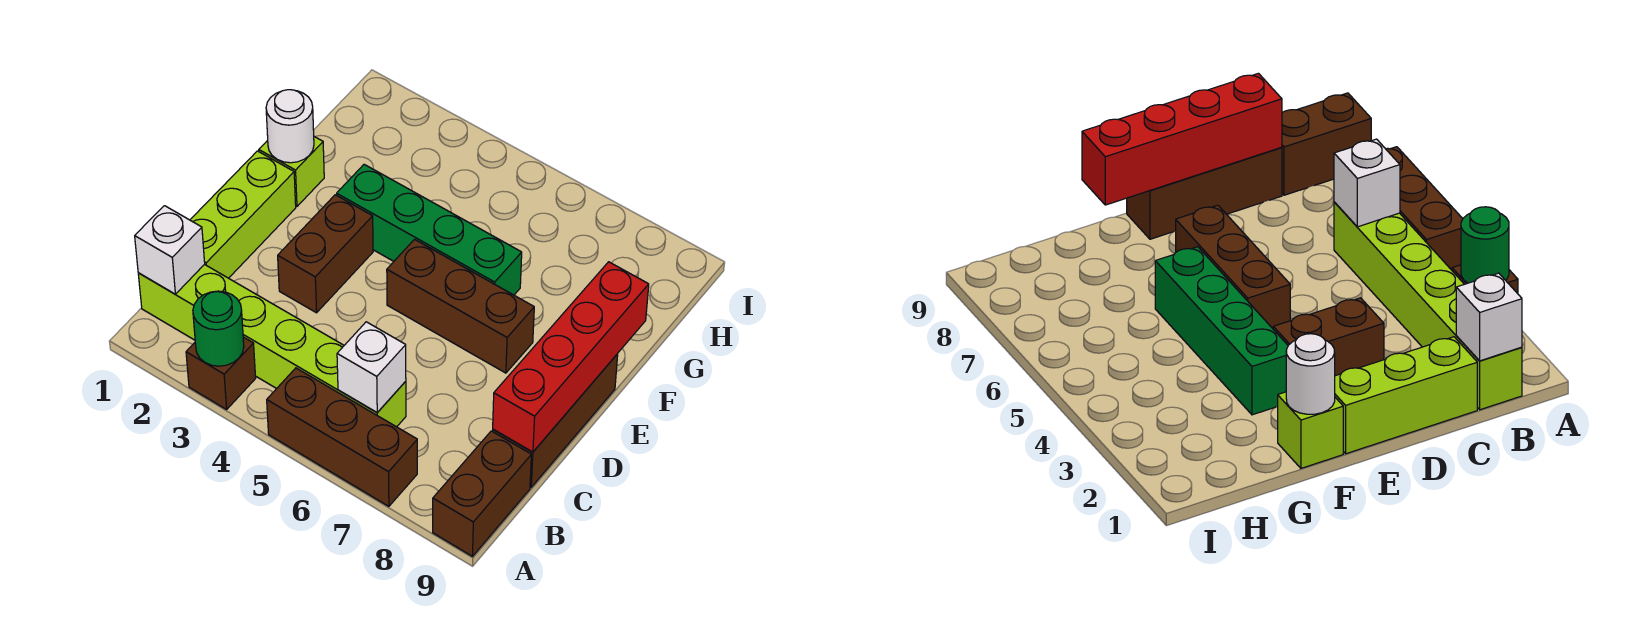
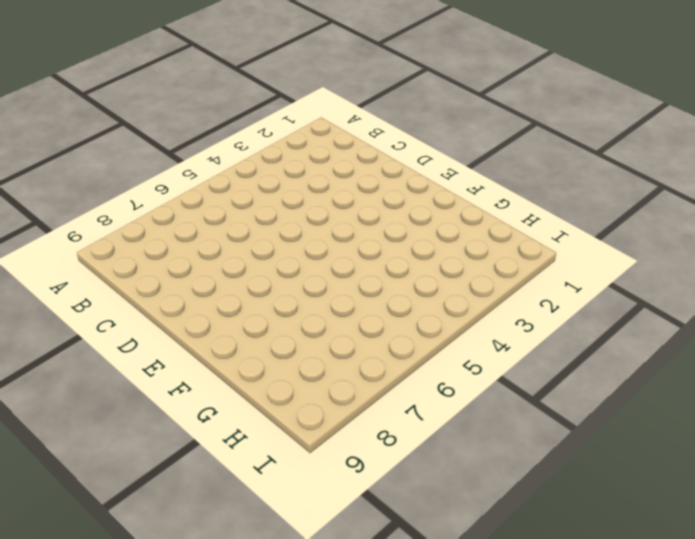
none -> brown 1x1 brick [186,337,256,409]
none -> brown 1x3 brick [267,368,417,506]
none -> brown 1x2 brick [433,431,531,556]

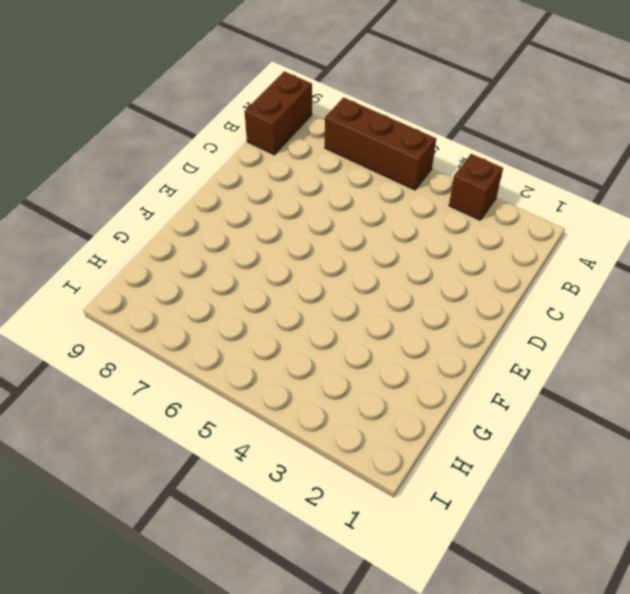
none -> lime 1x6 brick [138,264,406,427]
none -> lime 1x3 brick [190,151,296,278]
none -> brown 1x3 brick [493,354,618,487]

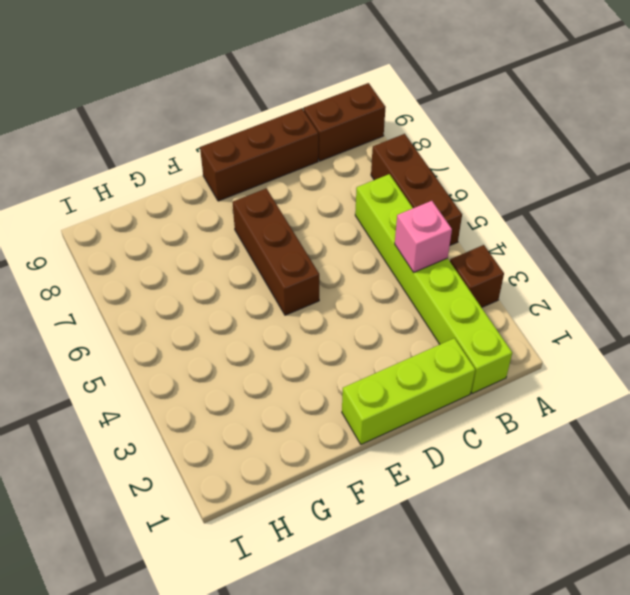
pink 1x1 brick [395,201,452,272] -> none
none -> brown 1x2 brick [278,195,373,313]
none -> lime 1x1 brick [259,137,324,206]
none -> green 1x4 brick [337,164,522,295]

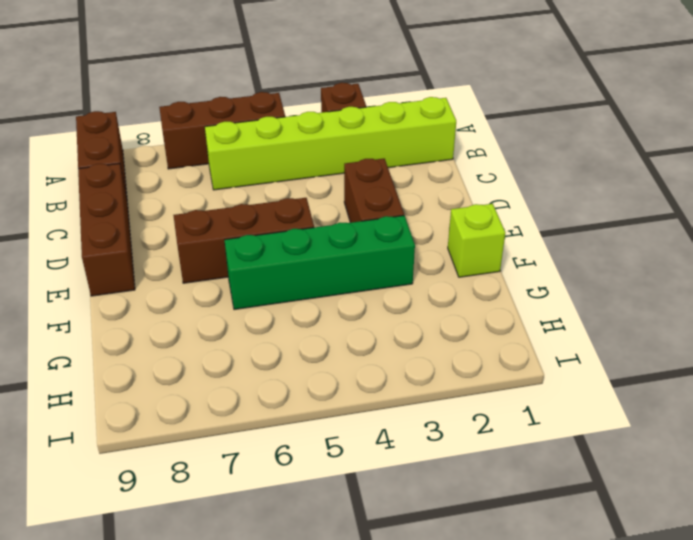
none -> lime 1x3 brick [190,151,296,278]
none -> green 1x1 round brick [193,291,244,366]
none -> white 1x1 brick [135,206,205,294]

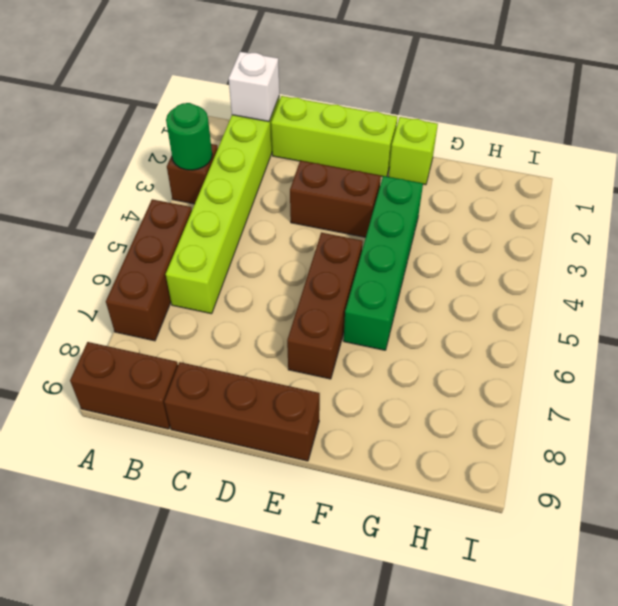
none -> white 1x1 brick [337,322,406,412]
none -> red 1x4 brick [493,262,649,452]
none -> white 1x1 round brick [266,90,314,163]

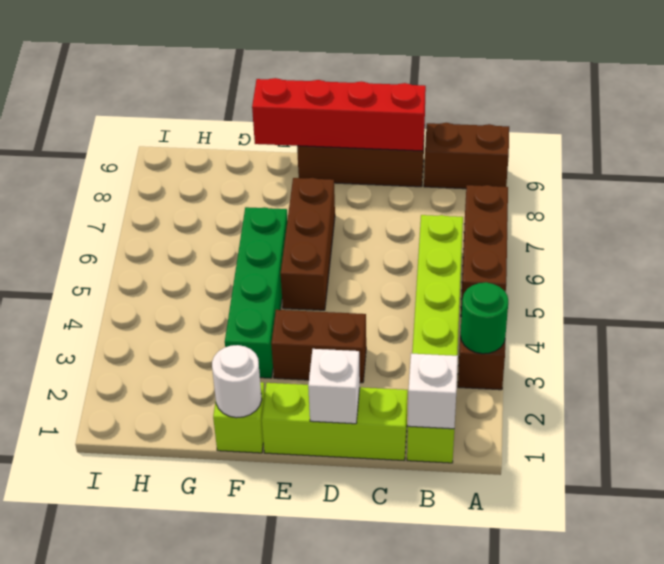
white 1x1 brick [308,349,360,424] -> white 1x1 brick moved to [337,322,406,412]

